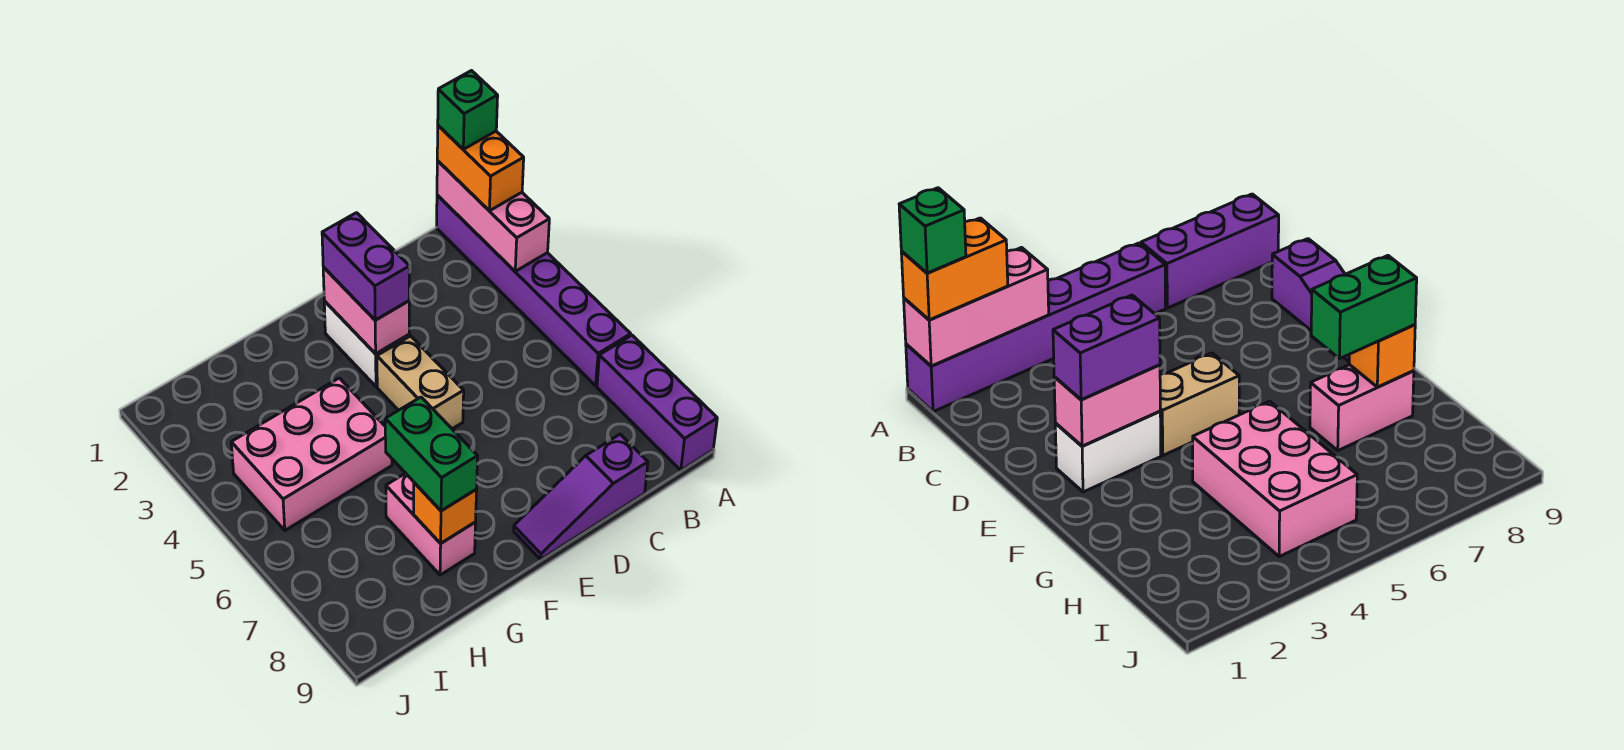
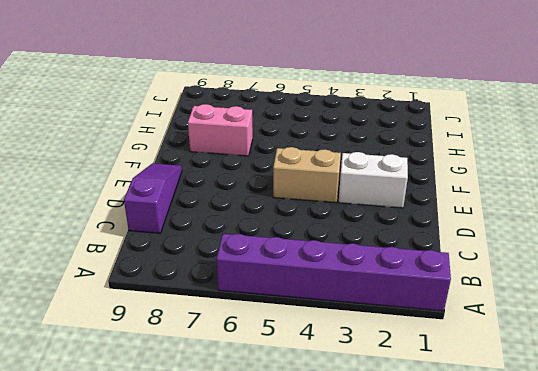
none -> purple 1x3 brick [597,335,717,470]
none -> pink 2x3 brick [231,378,392,530]
none -> pink 1x3 brick [437,161,549,271]

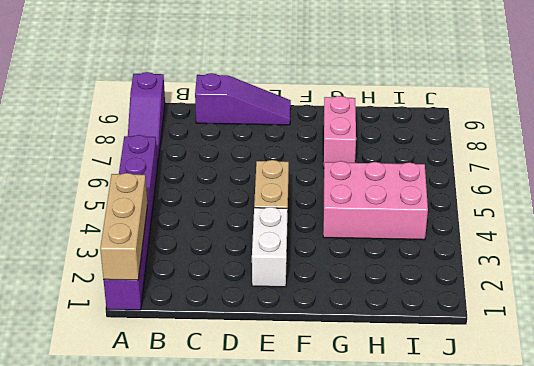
tan 1x3 brick [100,173,147,280] -> pink 1x3 brick [437,161,549,271]
purple 1x3 slope [128,72,165,162] -> purple 1x3 brick [597,335,717,470]
none -> pink 1x2 brick [323,267,409,354]
none -> orange 1x1 brick [414,483,477,543]
none -> orange 1x2 brick [437,126,524,211]

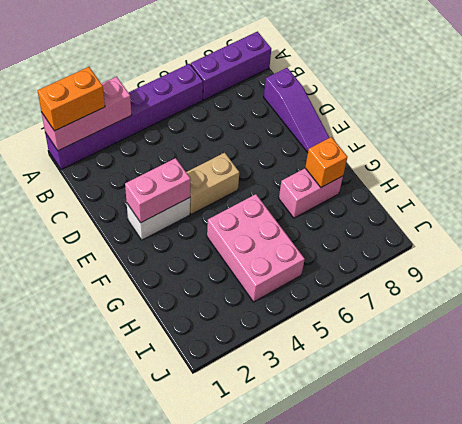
none -> purple 1x2 brick [322,213,409,320]
none -> green 1x2 brick [385,397,478,511]
none -> green 1x1 brick [438,71,498,149]

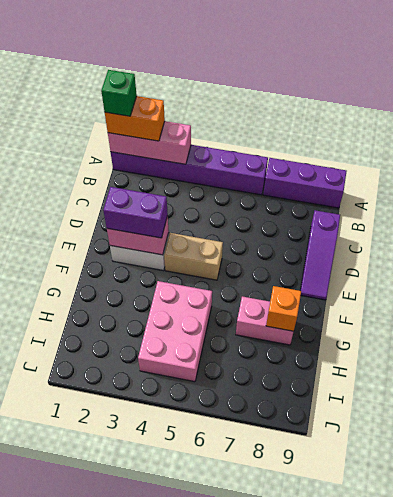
none -> green 1x2 brick [385,397,478,511]

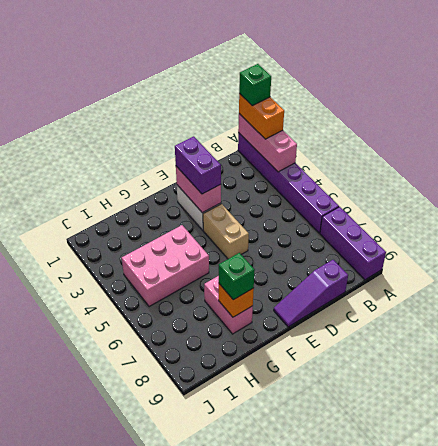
green 1x1 brick [219,253,255,300] -> green 1x2 brick [385,397,478,511]

